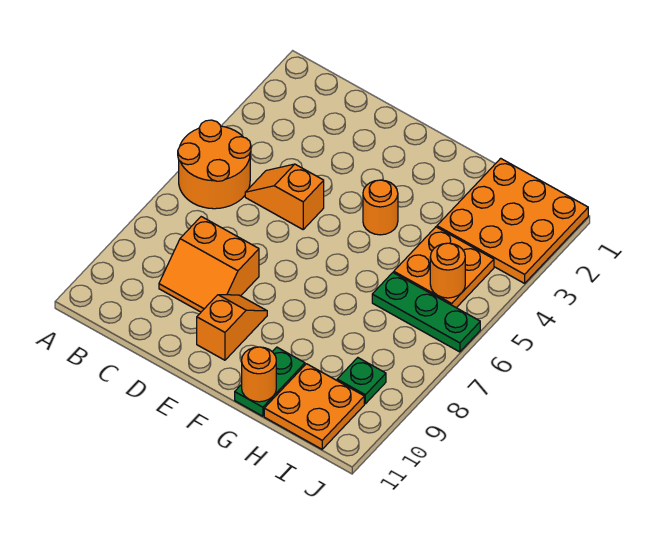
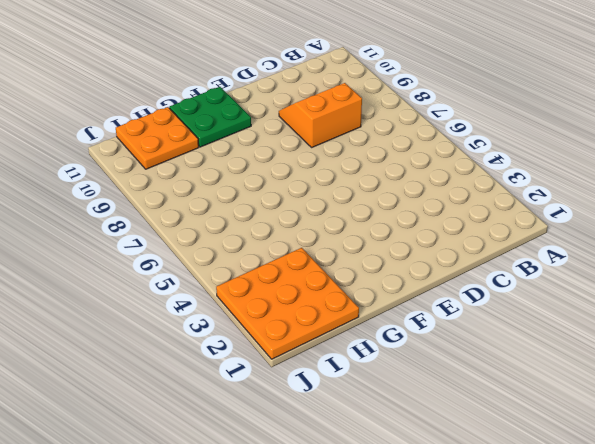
green 2x2 plate [169,87,251,147] -> green 1x2 plate [235,347,305,416]
none -> orange 2x2 round brick [178,120,251,209]
none -> orange 1x2 slope [245,164,324,229]
none -> orange 1x2 slope [197,295,267,360]

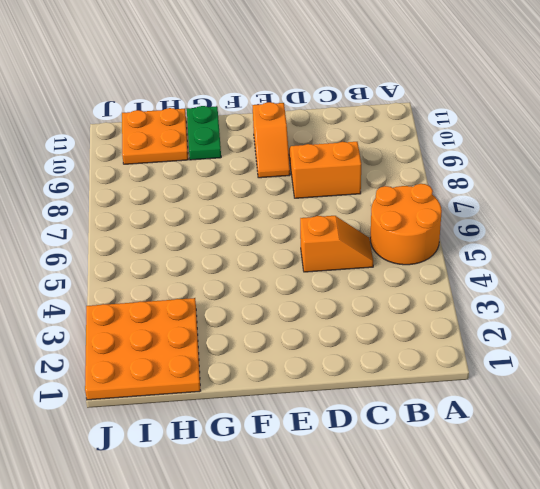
none -> orange 1x1 round brick [363,180,398,235]
none -> orange 2x2 plate [394,227,494,308]
none -> green 1x3 plate [372,273,480,352]

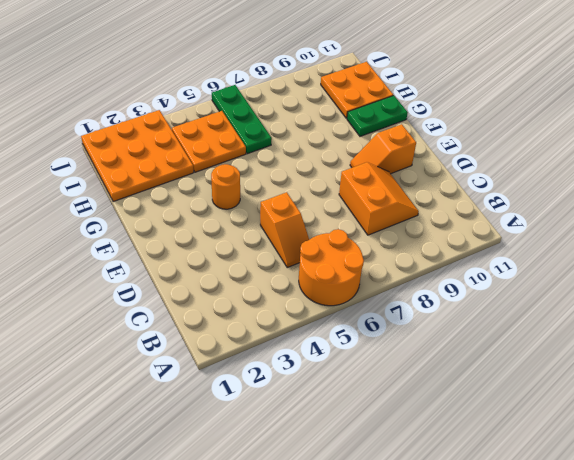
none -> green 1x1 plate [337,358,386,404]
none -> orange 1x1 round brick [242,347,276,402]
none -> orange 1x1 round brick [430,243,465,298]

